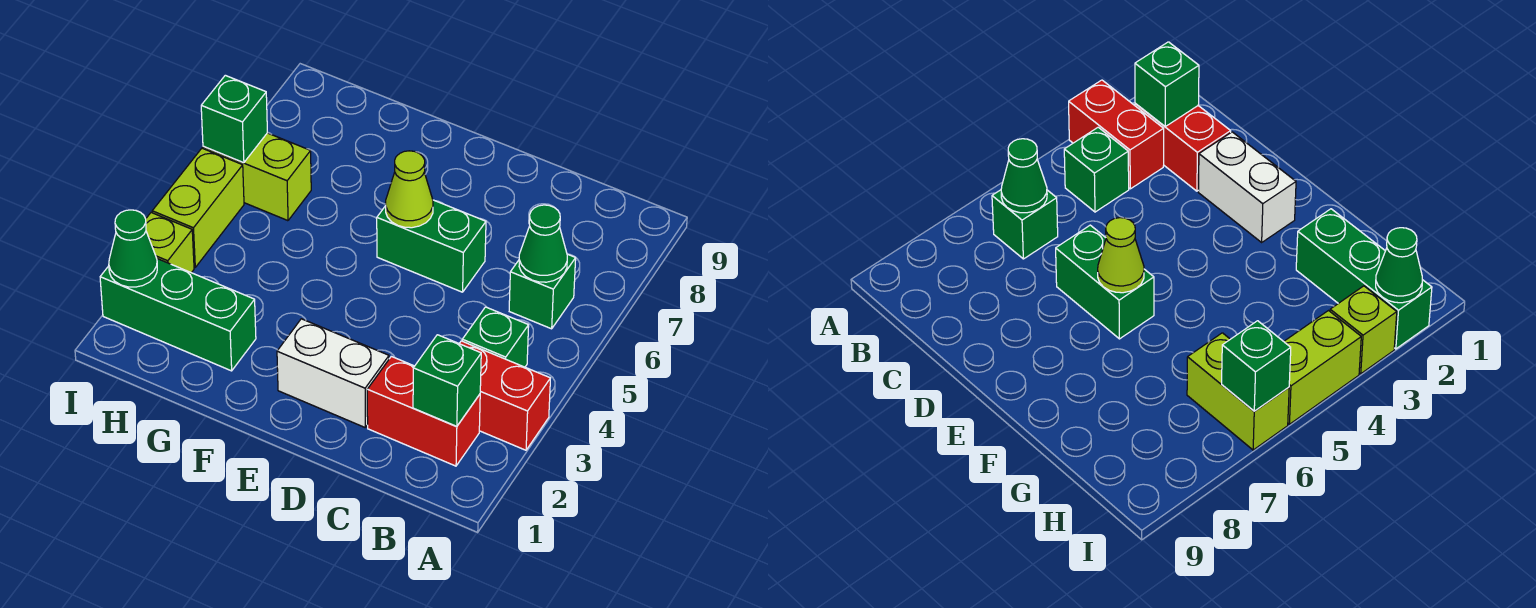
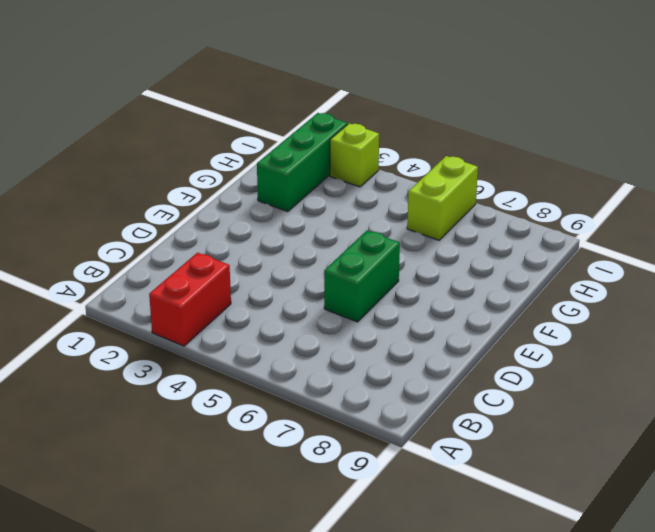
none -> red 1x2 brick [367,356,480,466]
none -> green 1x1 brick [462,307,529,367]
none -> green 1x1 brick [509,254,576,329]

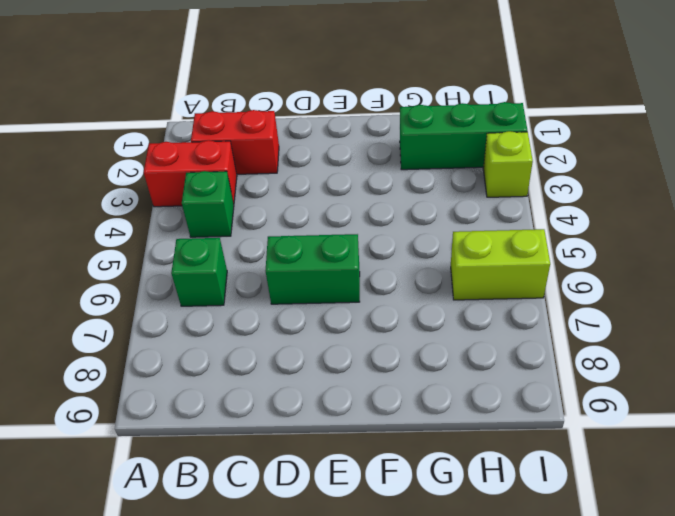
none -> white 1x2 brick [277,319,389,427]
none -> lime 1x2 brick [152,148,244,267]
none -> green 1x1 brick [413,335,481,427]

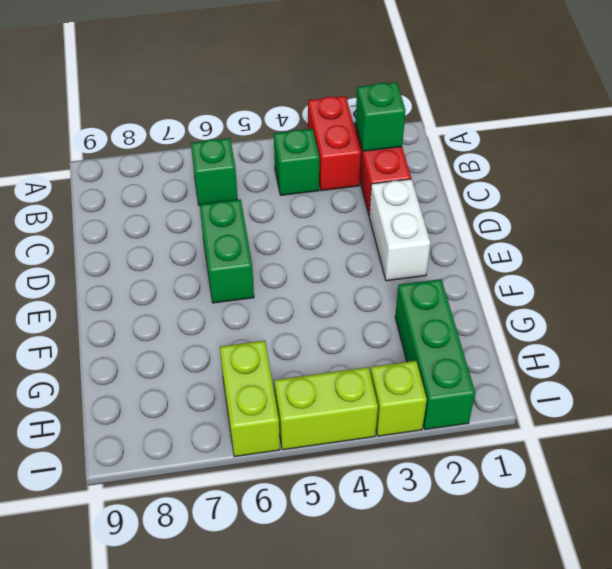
none -> green 1x1 cone [519,205,567,282]
none -> lime 1x1 cone [386,151,433,228]
none -> green 1x1 cone [109,210,157,287]

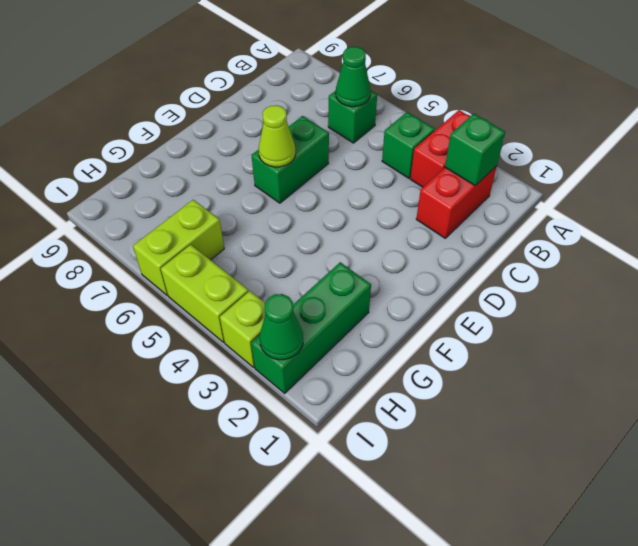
none -> white 1x2 brick [277,319,389,427]
none -> green 1x1 brick [201,75,267,163]

